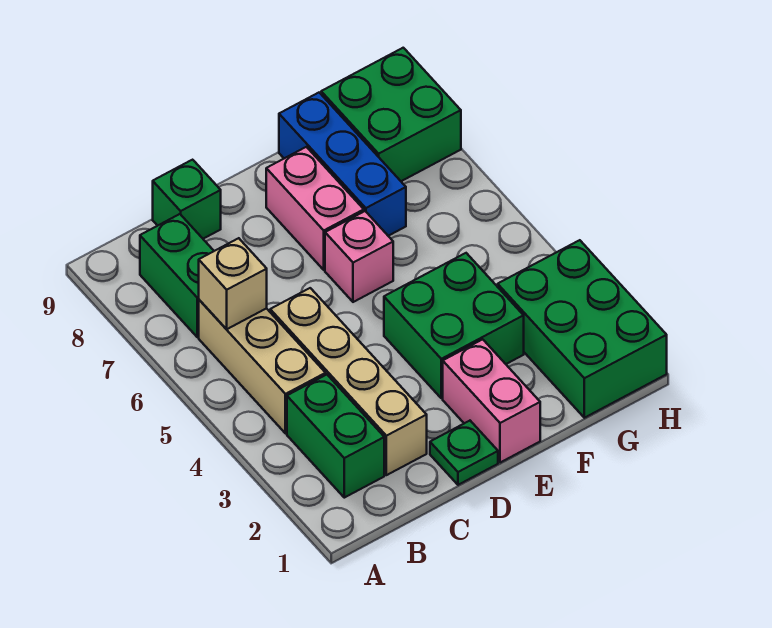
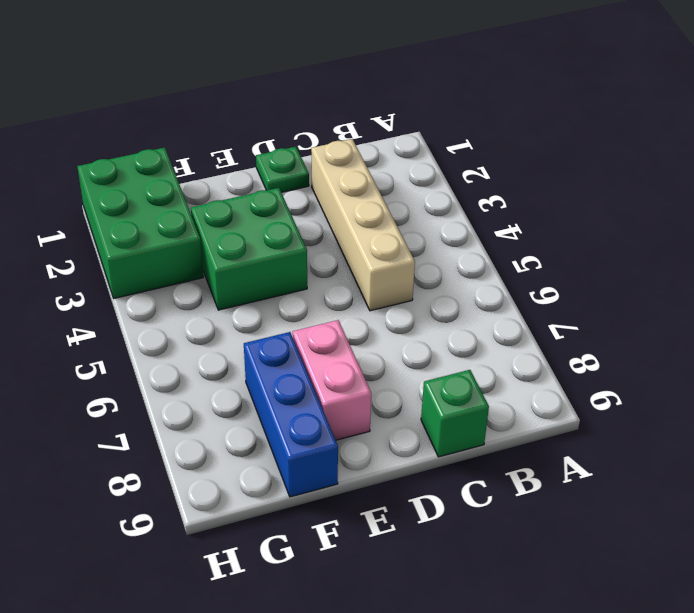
none -> green 1x2 brick [287,375,384,498]
none -> tan 1x3 brick [199,300,326,433]
none -> green 1x2 brick [140,214,214,337]

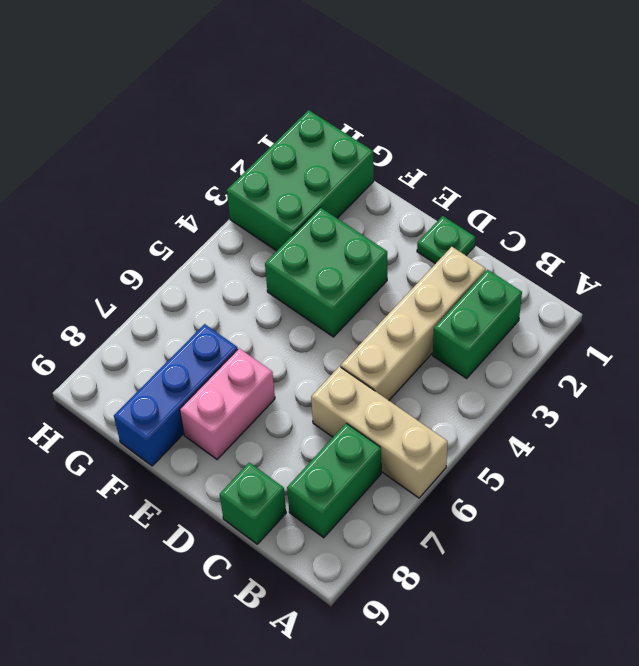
tan 1x3 brick [311,367,448,498] -> tan 1x3 brick turned to [199,300,326,433]
none -> pink 1x2 brick [443,339,540,463]
none -> pink 1x1 brick [325,211,393,302]
none -> green 2x2 brick [321,48,461,181]

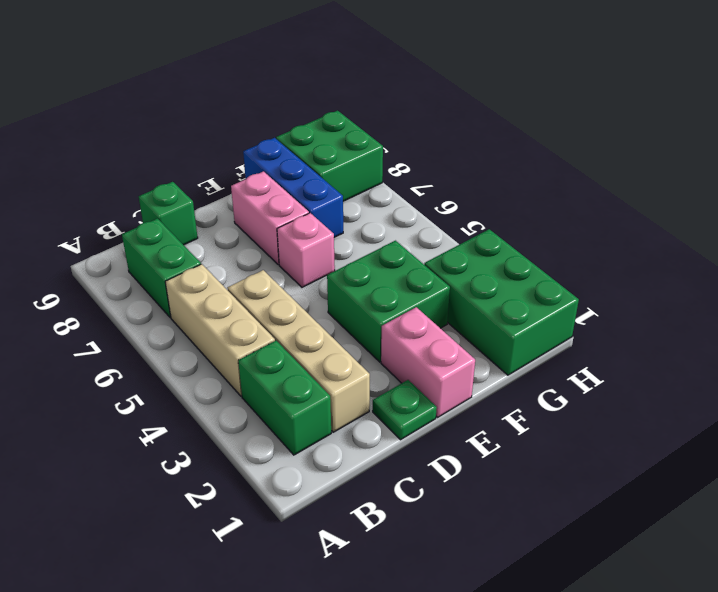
none -> tan 1x1 brick [199,238,267,329]

